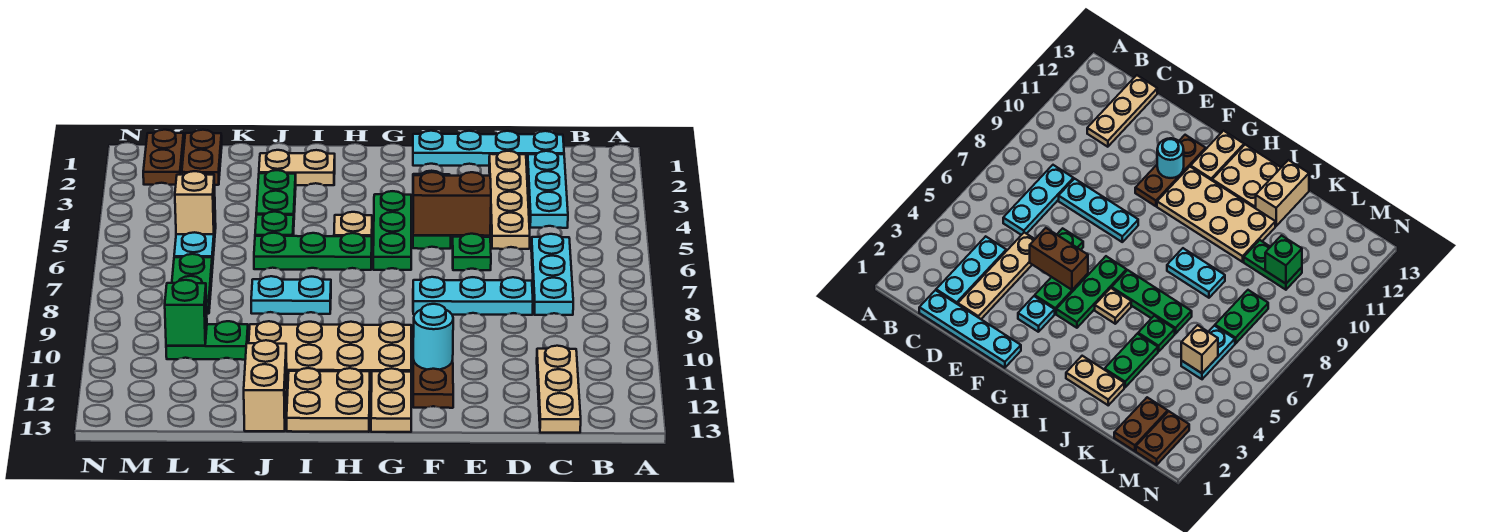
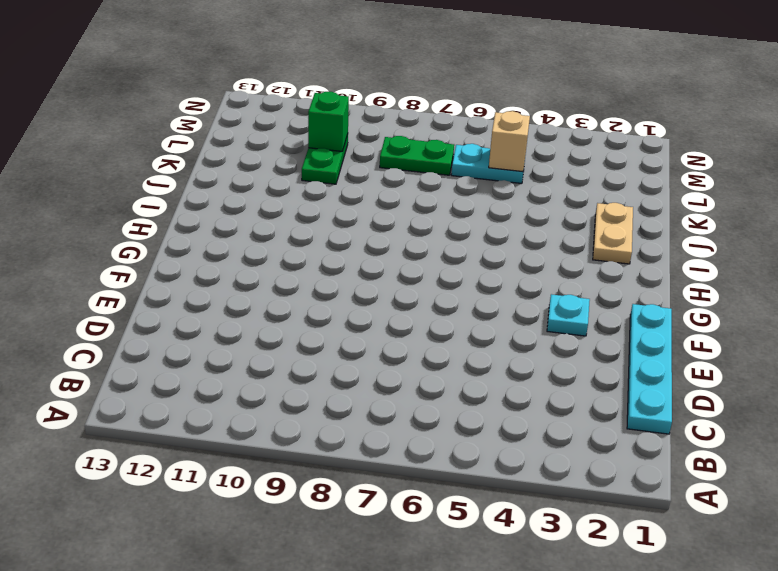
none -> cyan 1x3 plate [528,151,568,228]
none -> cyan 1x3 plate [531,234,573,315]
none -> tan 1x3 plate [537,346,581,433]
none -> tan 1x4 plate [489,151,530,249]

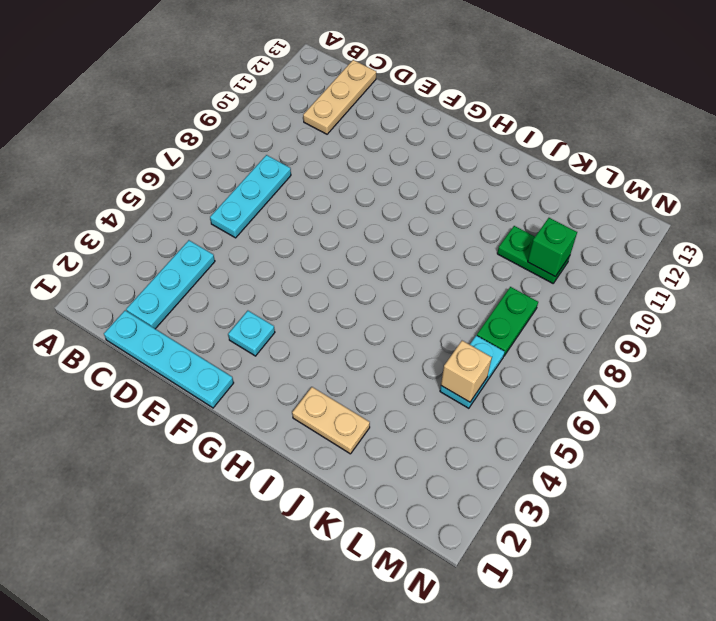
none -> tan 1x4 plate [489,151,530,249]
none -> cyan 1x3 plate [413,277,533,315]
none -> green 1x1 plate [453,234,491,270]
none -> green 1x2 plate [413,235,451,249]

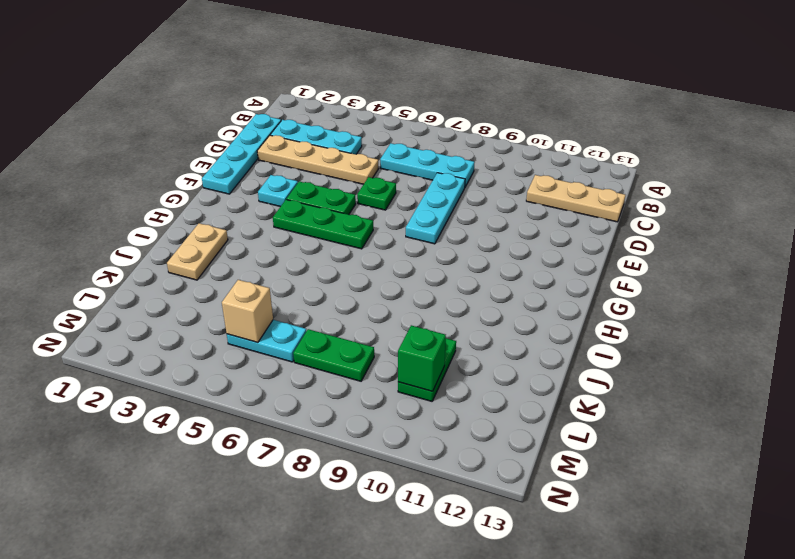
none -> brown 1x3 plate [413,325,453,408]
none -> tan 2x4 plate [249,321,411,384]
none -> tan 1x2 plate [371,368,411,432]
none -> tan 1x1 plate [334,212,372,236]

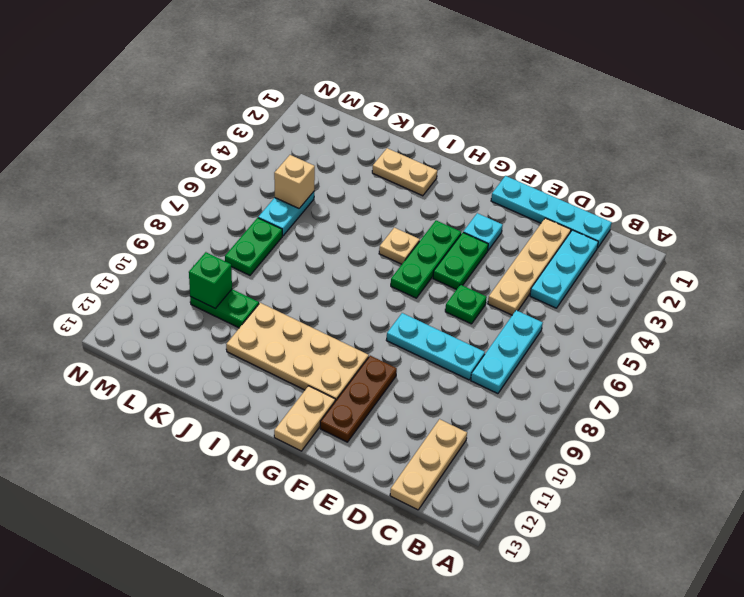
none -> green 1x3 plate [254,233,372,270]
none -> tan 2x2 plate [287,368,370,432]
none -> cyan 1x2 plate [251,276,331,314]
none -> green 1x2 plate [256,170,296,215]

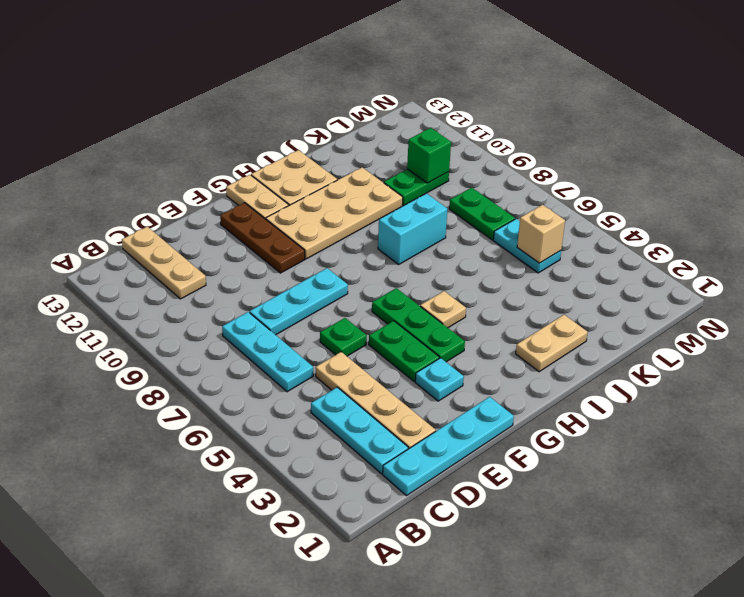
cyan 1x2 brick [378,193,447,264] -> cyan 1x2 plate [251,276,331,314]
none -> green 1x3 plate [254,233,372,270]
none -> green 1x2 plate [256,170,296,215]
none -> green 1x1 plate [255,212,294,236]
none -> tan 1x2 brick [244,340,287,431]

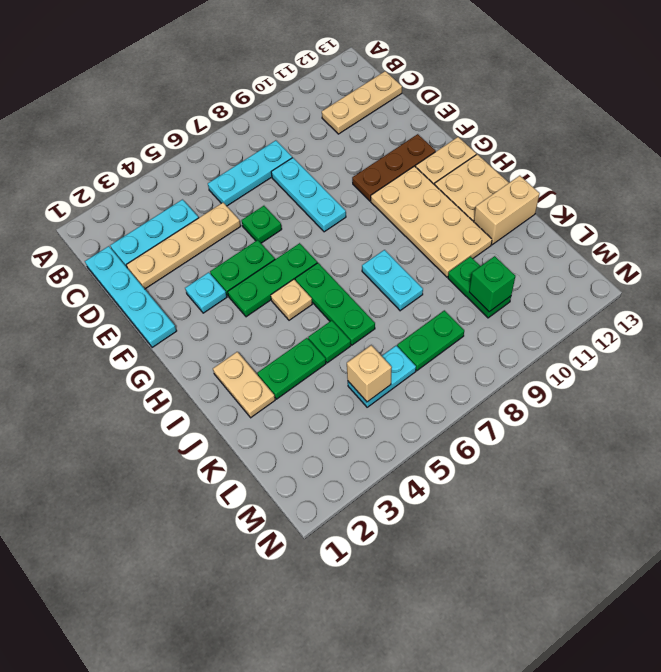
none -> brown 1x2 plate [182,130,222,185]
none -> brown 1x2 plate [143,130,184,185]
none -> brown 1x2 brick [413,172,491,236]
none -> cyan 1x1 round brick [413,304,453,370]

